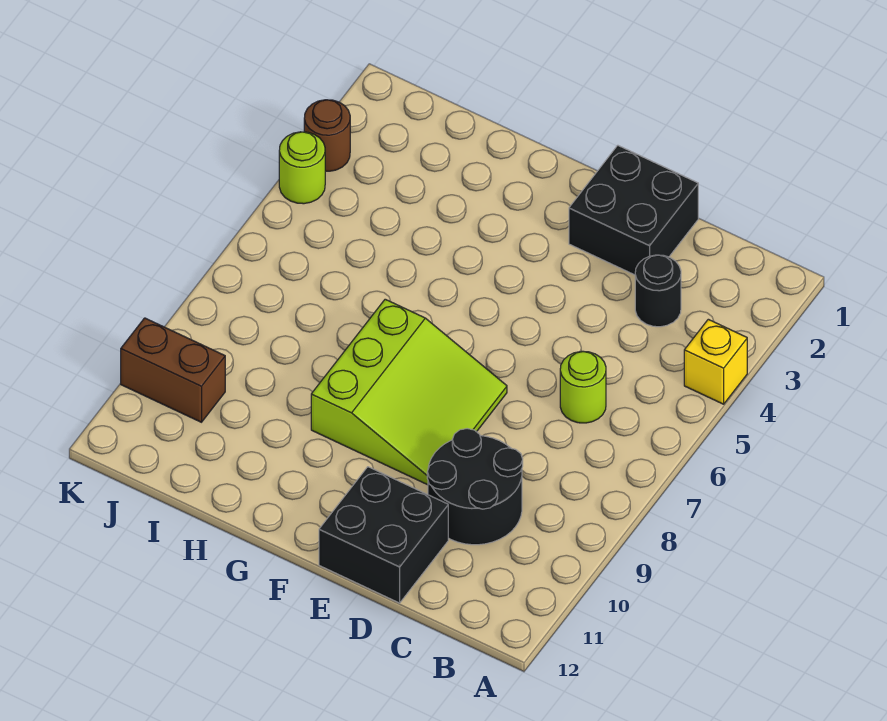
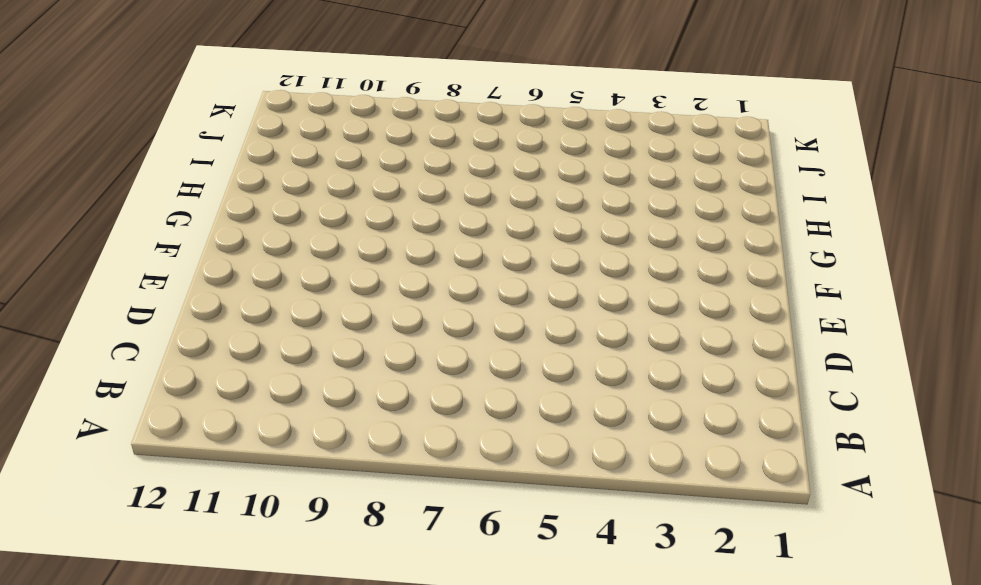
none -> yellow 1x1 brick [684,319,747,404]
none -> black 1x1 round brick [635,255,681,327]

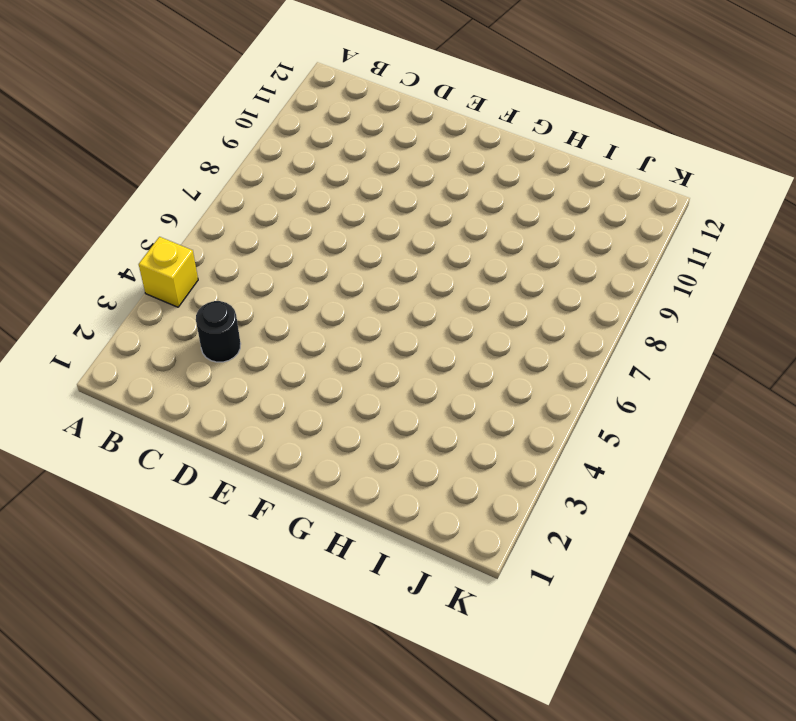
none -> lime 1x1 round brick [560,351,606,423]
none -> black 2x2 round brick [427,429,523,545]

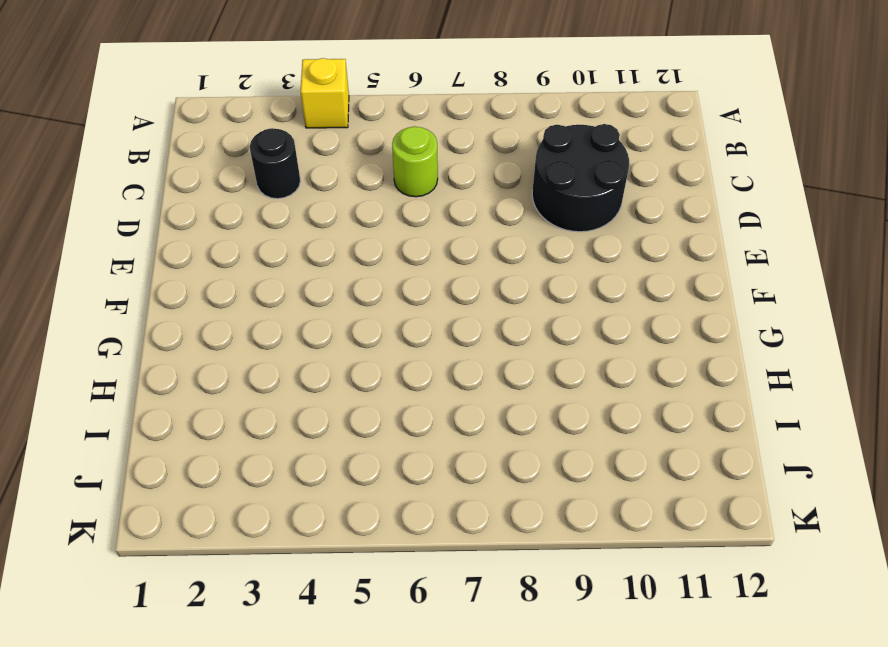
none -> black 2x2 brick [569,145,698,275]
none -> black 2x2 brick [319,467,448,603]

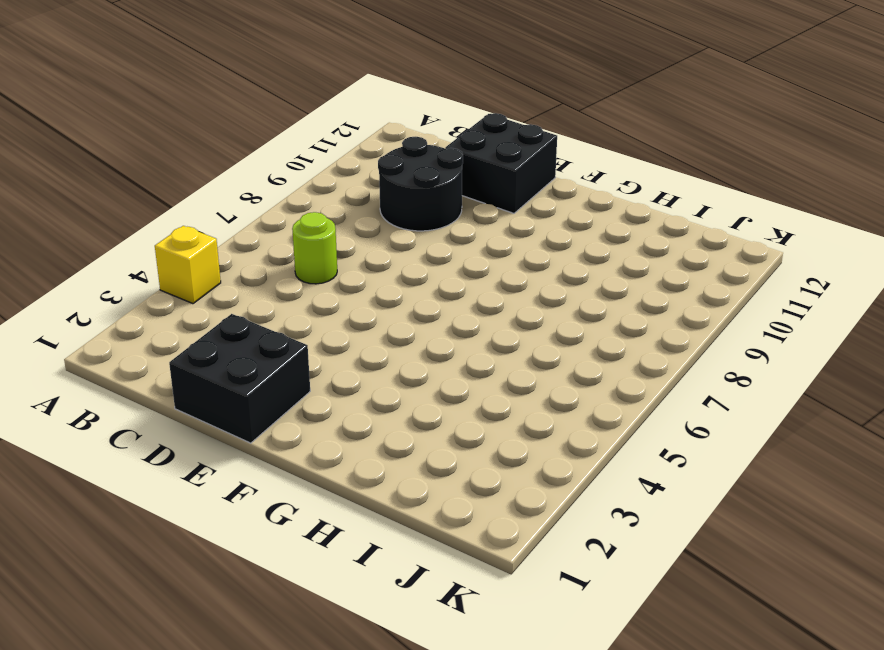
none -> black 1x1 round brick [635,255,681,327]
none -> lime 3x3 slope [311,299,507,485]

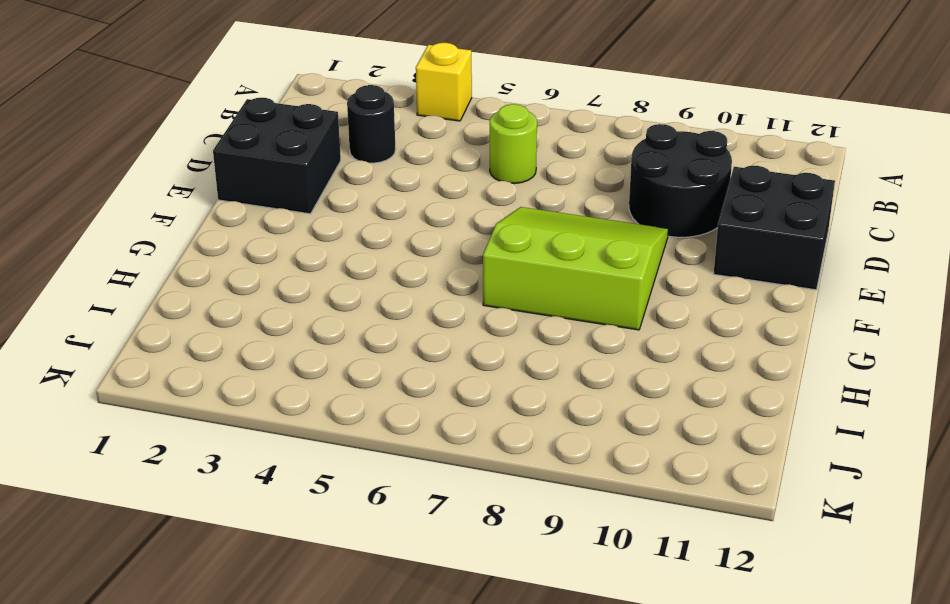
none -> brown 1x2 brick [121,318,225,422]
none -> brown 1x1 round brick [304,100,350,171]

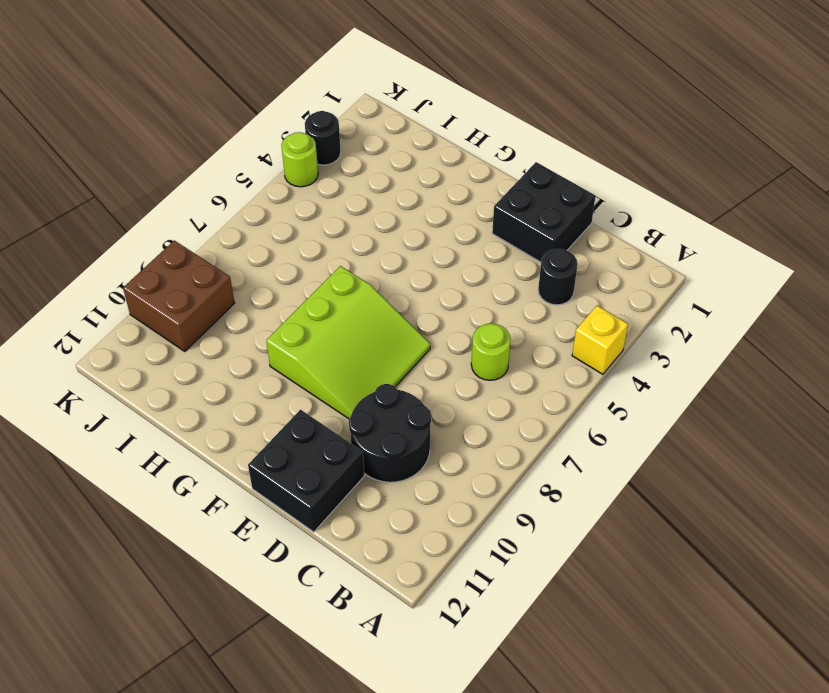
brown 2x2 brick [123,240,234,351] -> brown 1x2 brick [121,318,225,422]
black 1x1 round brick [305,111,341,165] -> brown 1x1 round brick [304,100,350,171]

